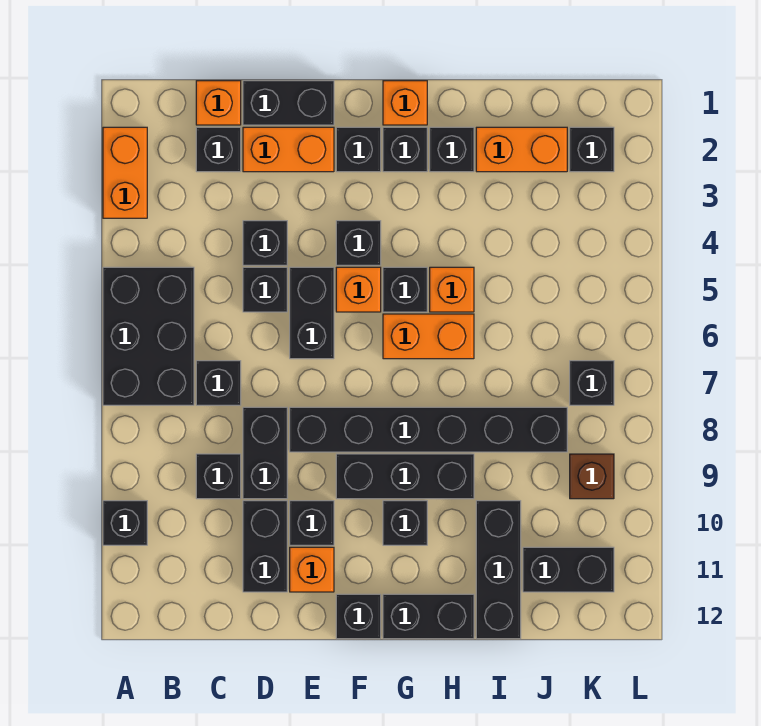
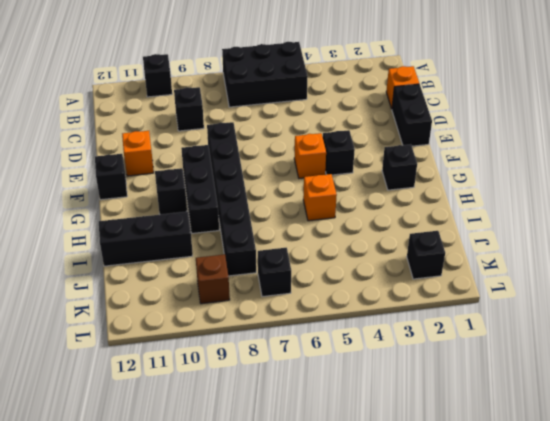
none -> orange 1x2 brick [103,127,147,218]
none -> black 1x1 brick [196,127,241,172]
none -> black 1x1 brick [196,361,241,405]
none -> orange 1x2 brick [243,127,334,172]

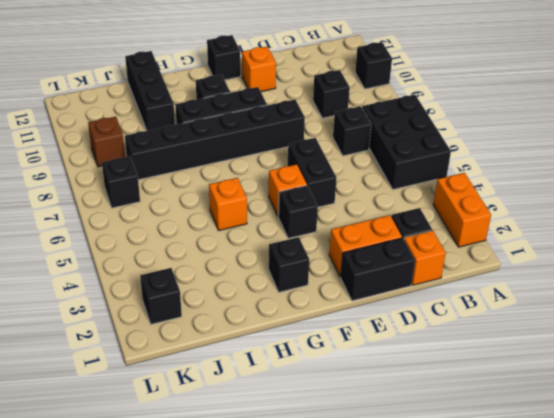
none -> black 1x1 brick [243,221,287,265]
none -> black 1x1 brick [243,267,287,312]
none -> black 1x2 brick [243,407,287,499]
none -> black 1x2 brick [243,501,287,592]

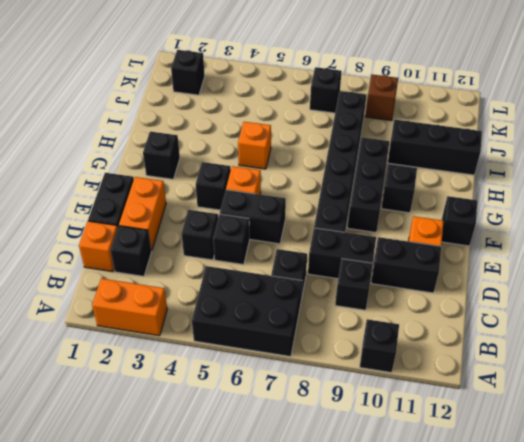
none -> black 1x1 brick [290,501,334,545]
none -> black 1x1 brick [336,127,381,172]
none -> orange 1x1 brick [383,81,427,125]
none -> black 1x1 brick [383,267,427,312]

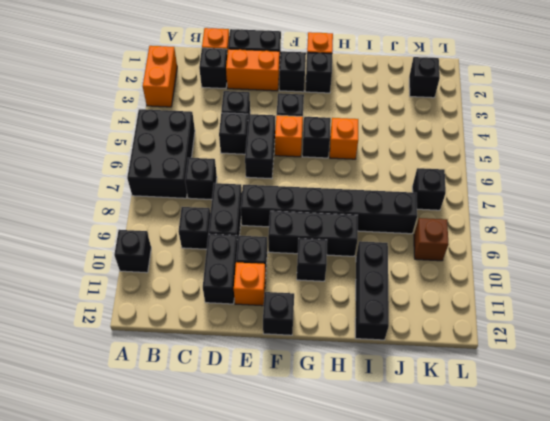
none -> orange 1x2 brick [383,314,474,359]
none -> black 1x2 brick [383,594,474,639]
none -> black 1x1 brick [430,127,474,172]
none -> orange 1x2 brick [476,127,567,172]

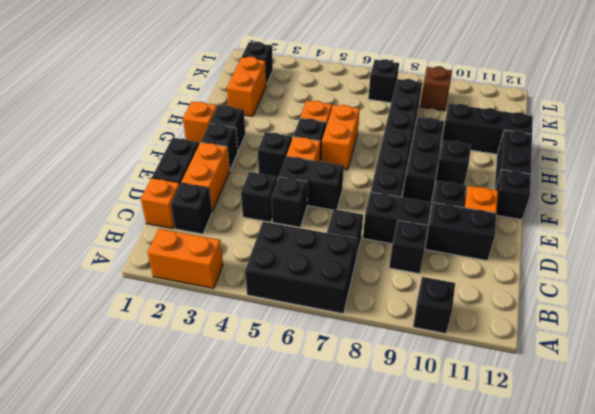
none -> black 1x1 brick [430,127,474,172]
none -> black 1x2 brick [523,547,614,592]

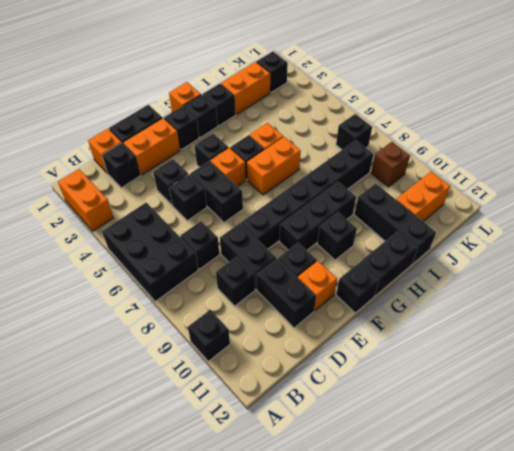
orange 1x2 brick [396,172,450,221] -> black 1x2 brick [523,547,614,592]

